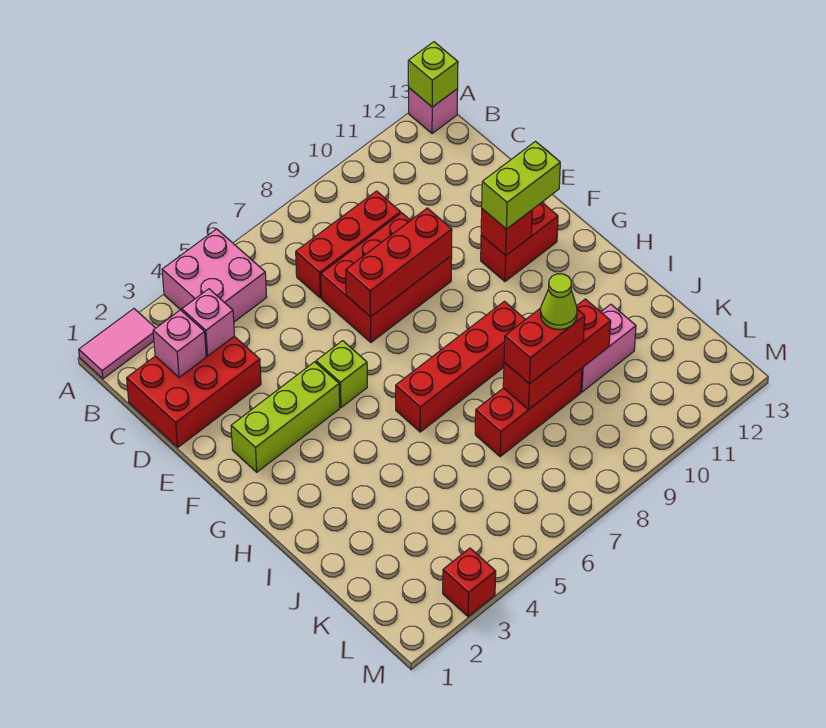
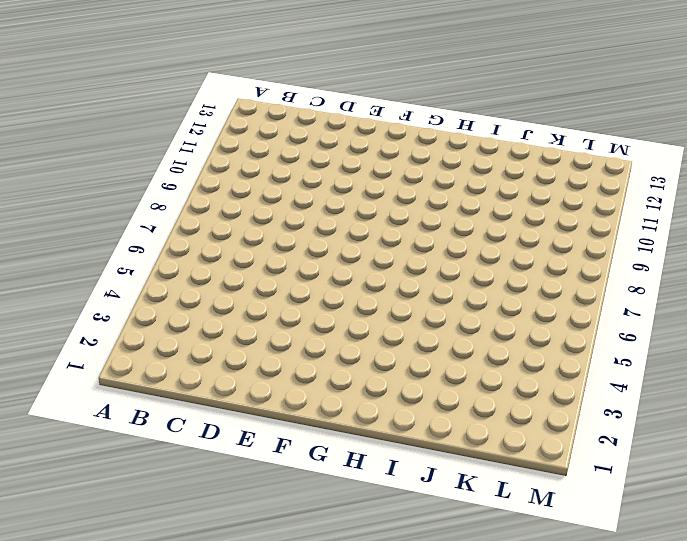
none -> pink 1x2 tile [79,309,155,379]
none -> pink 2x2 brick [162,229,267,322]
none -> pink 1x1 brick [409,88,458,134]

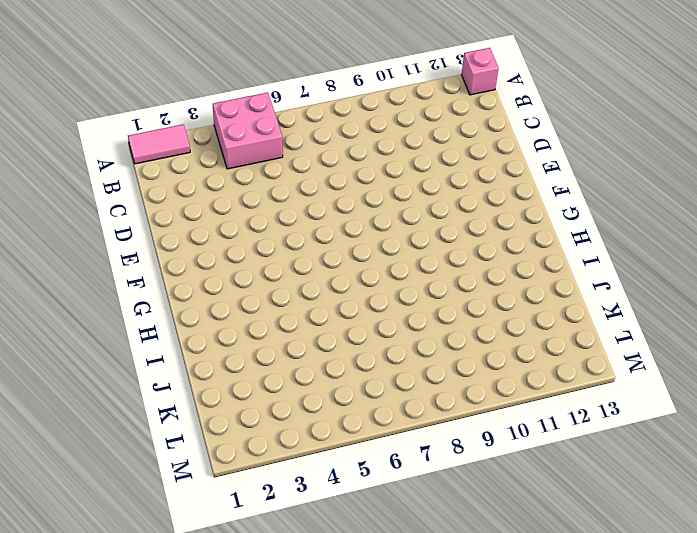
none -> red 2x3 brick [127,336,261,447]
none -> red 1x3 brick [296,191,401,298]
none -> red 2x3 brick [321,213,452,342]

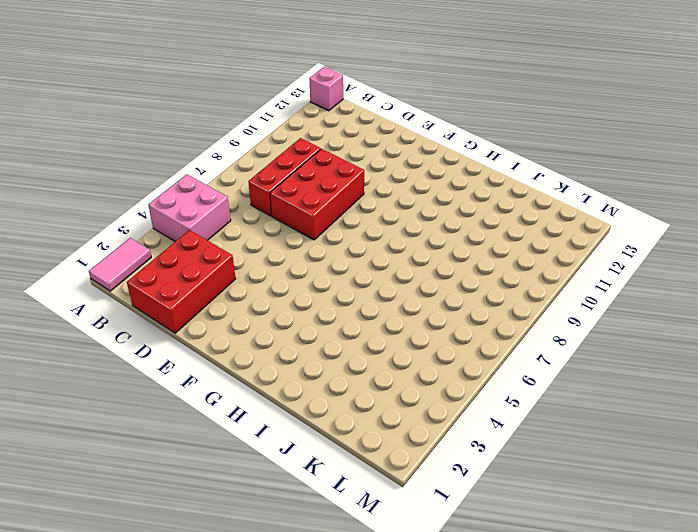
none -> lime 1x3 brick [231,362,340,472]
none -> lime 1x1 brick [316,341,367,407]
none -> red 1x2 brick [481,203,558,281]

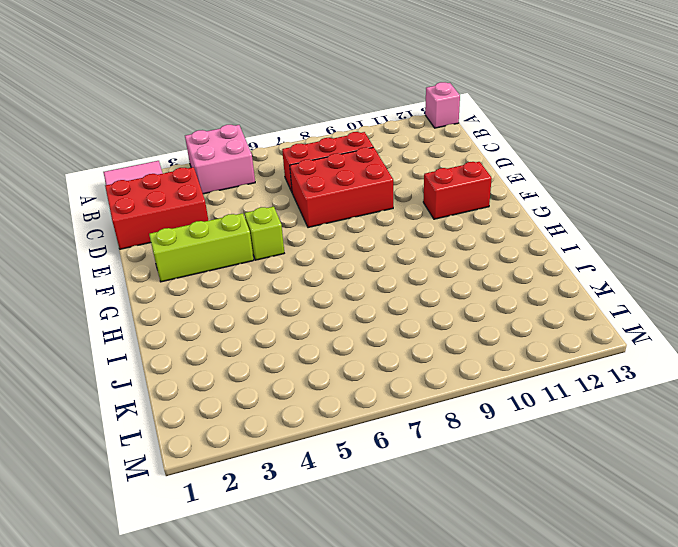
none -> red 1x4 brick [396,301,526,432]
none -> red 1x3 brick [475,368,582,457]
none -> pink 1x2 brick [581,304,636,392]

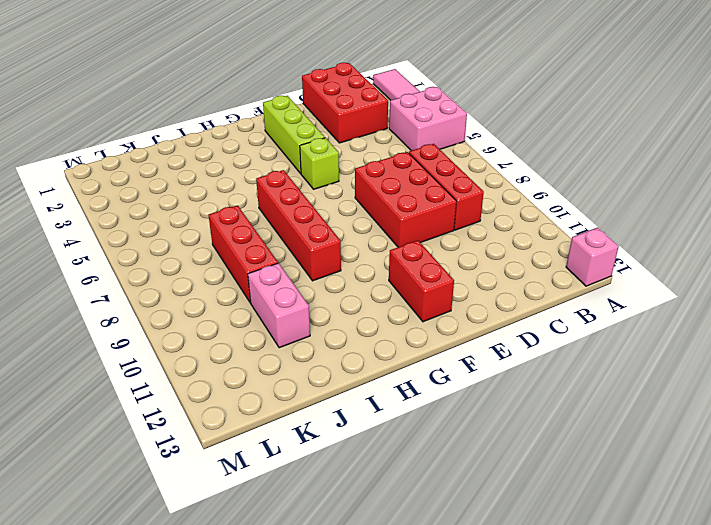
none -> red 1x1 brick [443,548,496,617]
none -> lime 1x1 brick [408,42,458,107]
none -> pink 1x1 brick [153,310,206,377]

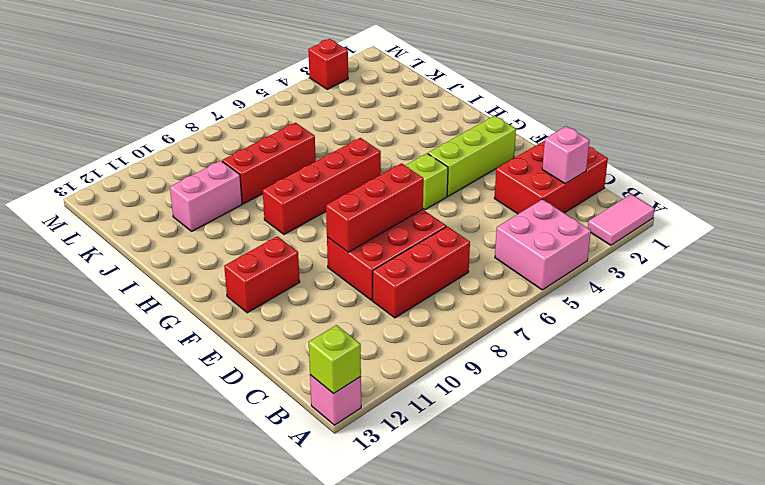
none -> pink 1x1 brick [182,289,234,356]
none -> red 1x1 brick [481,209,532,256]
none -> red 1x3 brick [503,299,611,410]

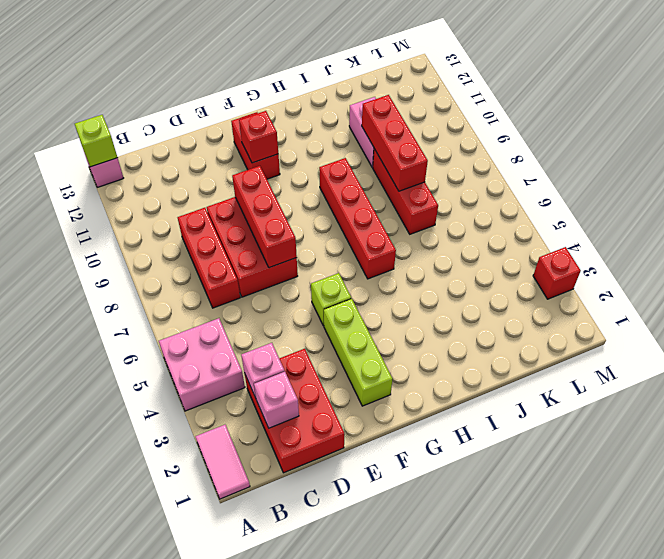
none -> lime 1x2 brick [482,141,560,229]
none -> red 1x2 brick [504,308,585,384]
none -> lime 1x1 cone [541,274,577,329]

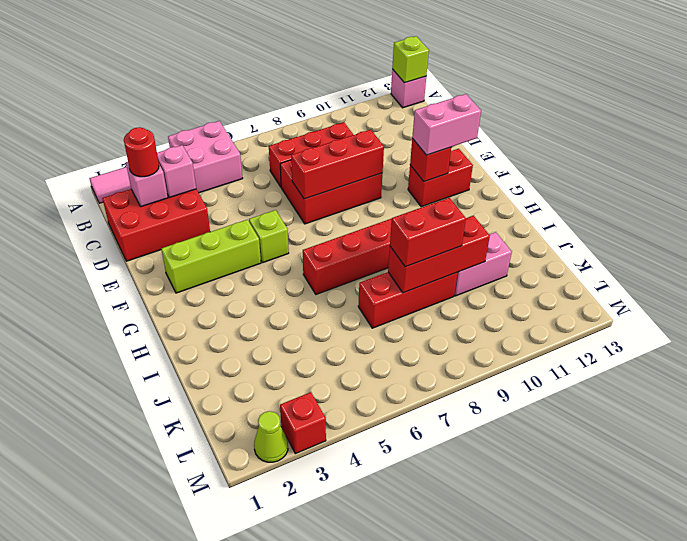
red 1x1 round brick [124,127,159,177] -> none
pink 1x2 brick [412,94,481,155] -> lime 1x2 brick [482,141,560,229]
lime 1x1 cone [254,411,288,462] -> lime 1x1 cone moved to [541,274,577,329]

